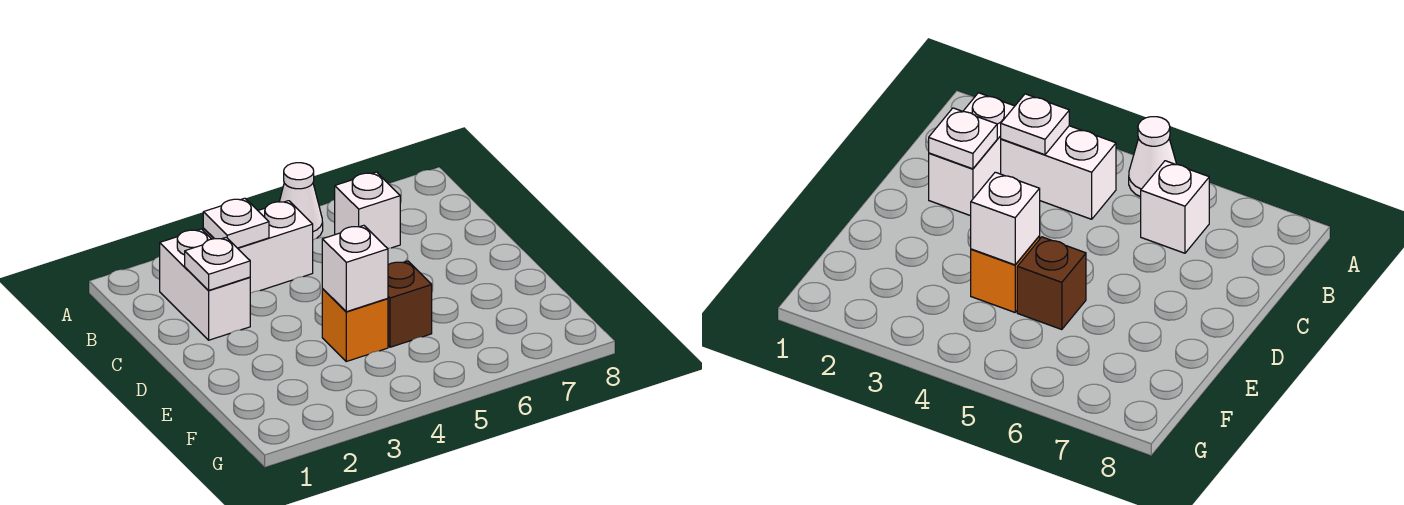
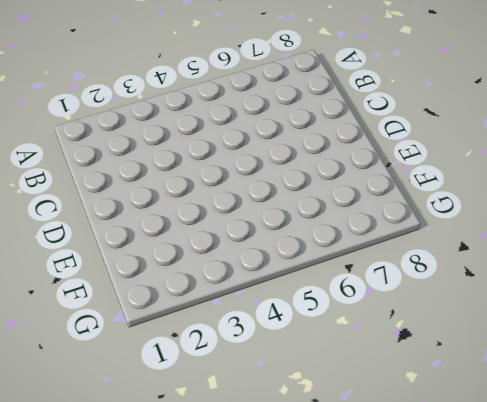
none -> white 1x1 cone [279,163,323,240]
none -> white 1x2 brick [160,229,250,340]

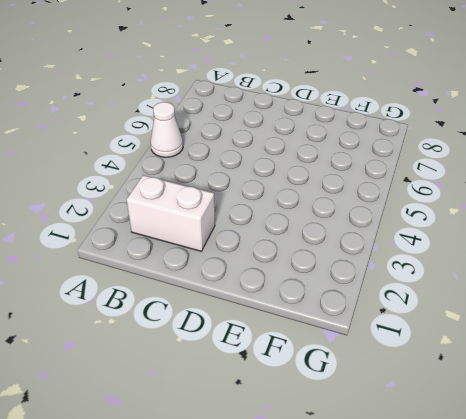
none -> white 1x2 brick [203,201,313,293]
none -> white 1x1 brick [335,172,400,248]

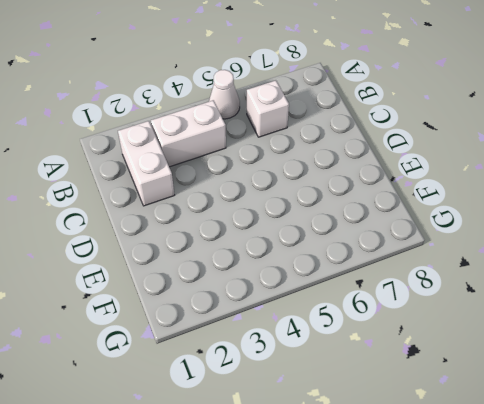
none -> orange 1x1 brick [322,289,388,361]
none -> brown 1x1 brick [388,261,432,347]

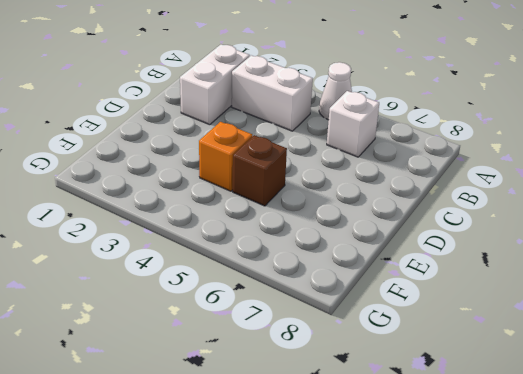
none -> white 1x1 plate [203,198,269,248]
none -> white 1x1 plate [185,237,250,290]

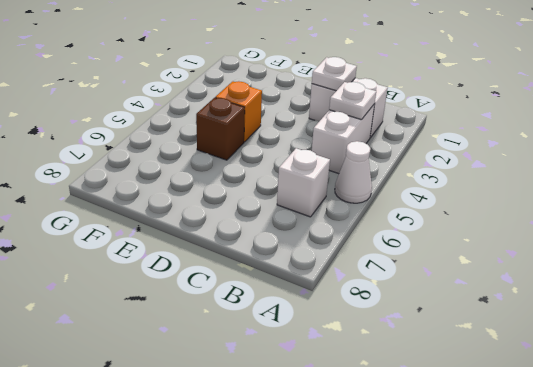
none -> white 1x1 brick [322,225,388,312]

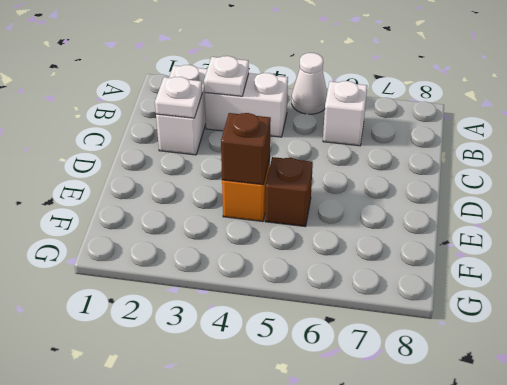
brown 1x1 brick [221,113,271,185] -> white 1x1 brick [322,225,388,312]

